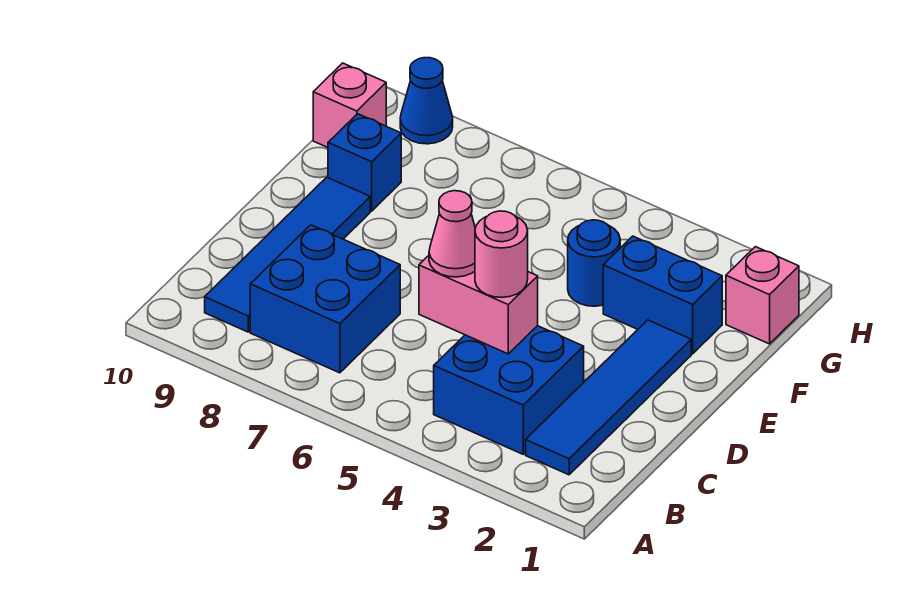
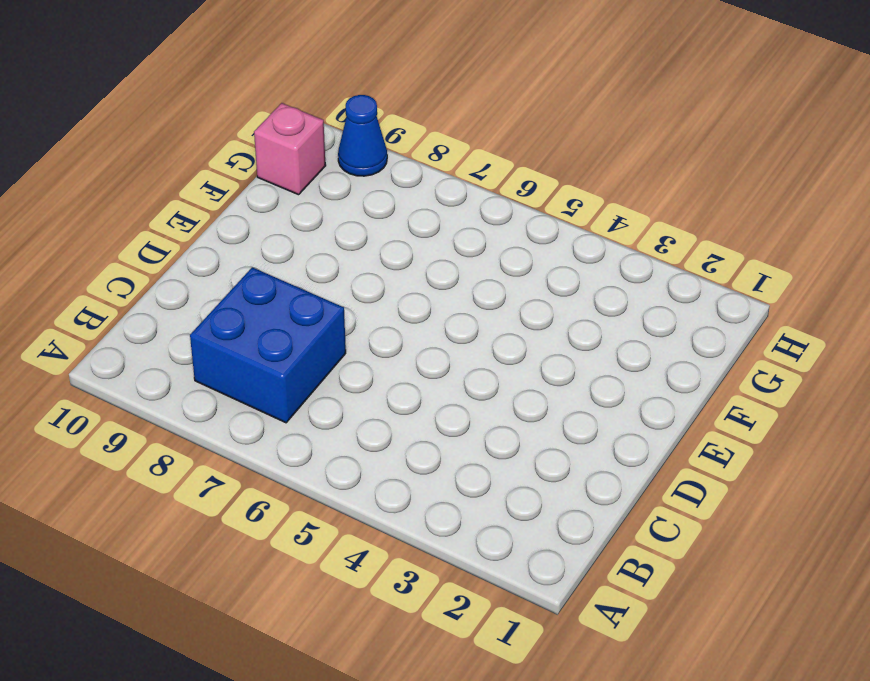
none -> blue 1x4 tile [526,320,691,475]
none -> blue 2x2 brick [434,326,584,454]
none -> blue 1x4 tile [205,177,370,332]

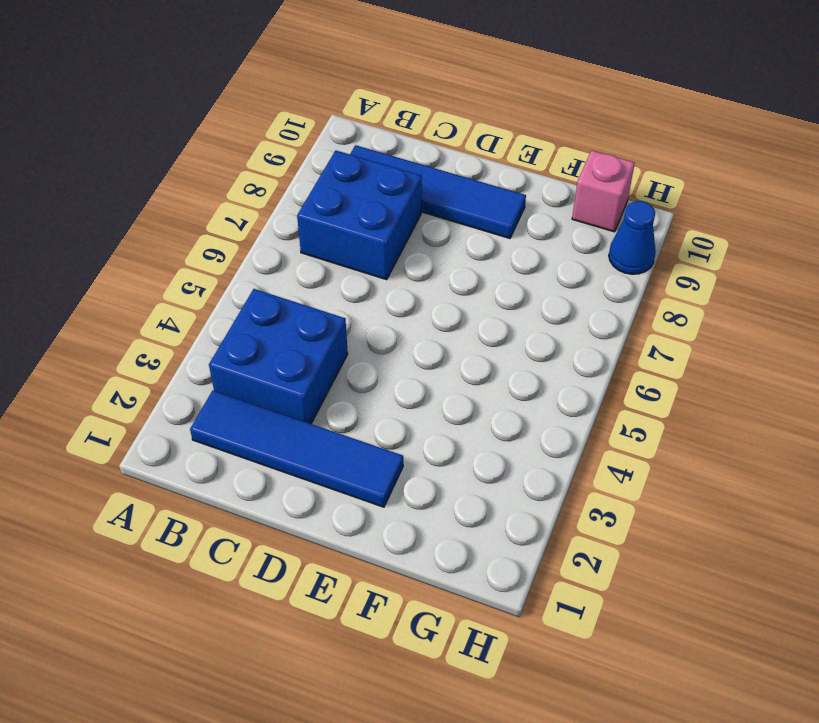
none -> blue 1x2 brick [603,236,722,354]
none -> blue 1x1 round brick [568,220,620,306]
none -> blue 1x1 brick [328,114,401,211]

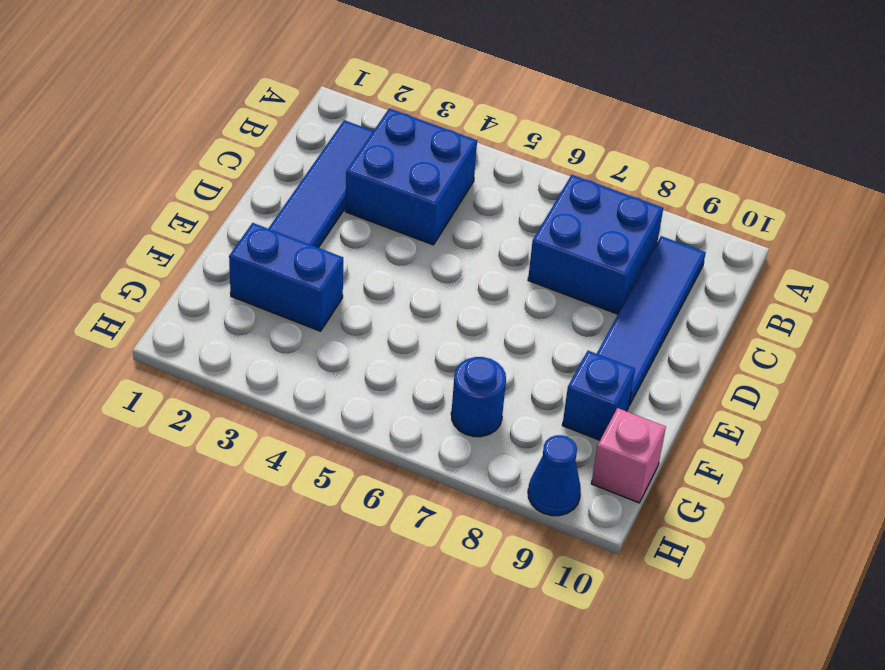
blue 1x1 round brick [451,357,506,437] -> blue 1x1 round brick moved to [568,220,620,306]
none -> pink 1x1 brick [726,247,799,344]
none -> pink 1x2 brick [419,256,538,354]
none -> pink 1x1 round brick [475,211,528,297]

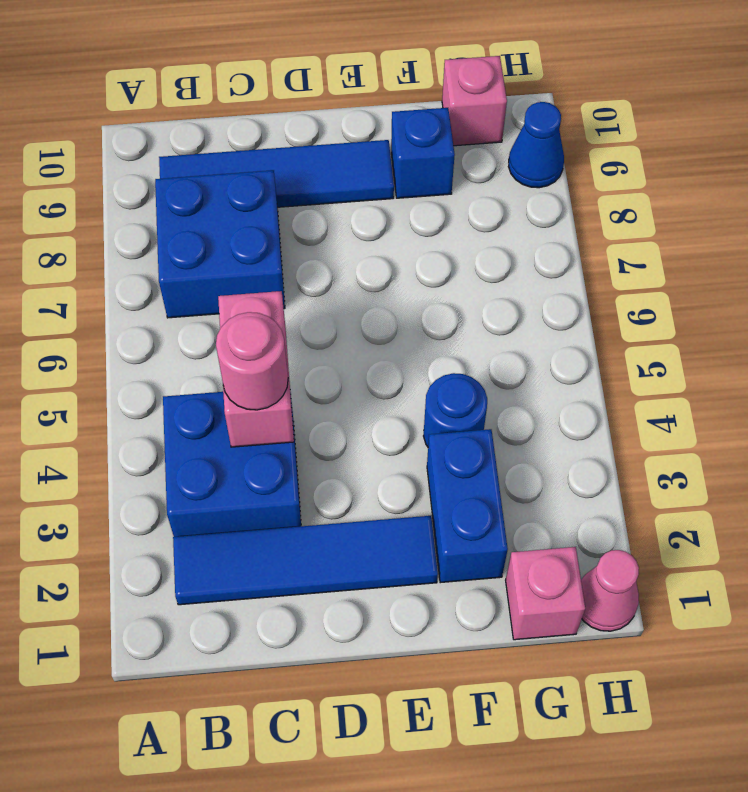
pink 1x1 cone [581,550,639,631] -> pink 1x1 cone moved to [429,191,475,277]

